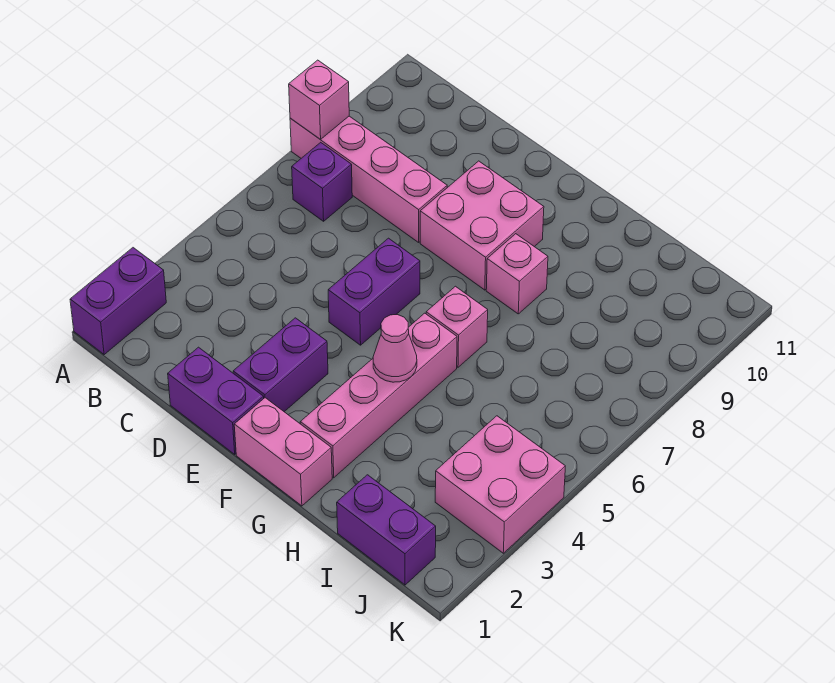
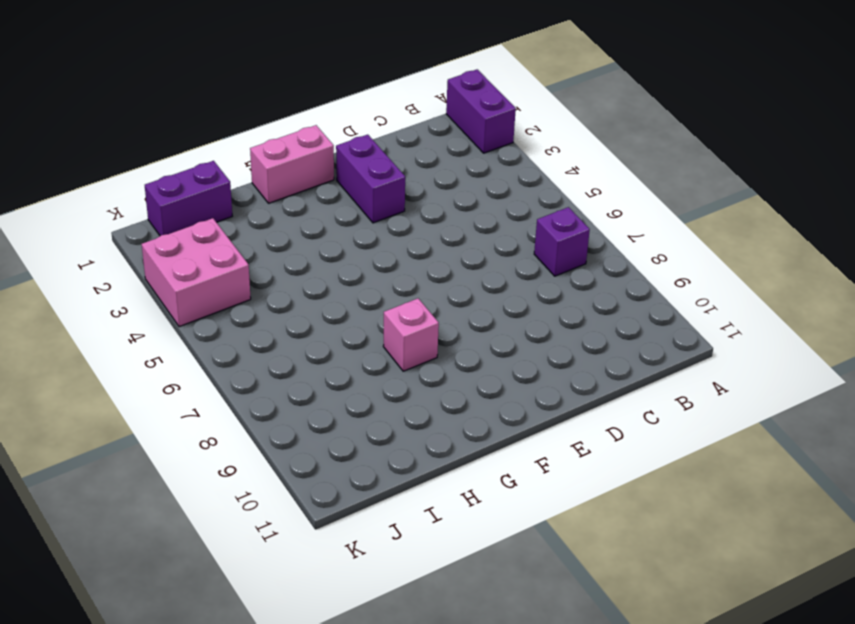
none -> pink 1x4 brick [290,116,447,242]
none -> purple 1x2 brick [168,347,264,454]
none -> purple 1x2 brick [328,238,420,345]

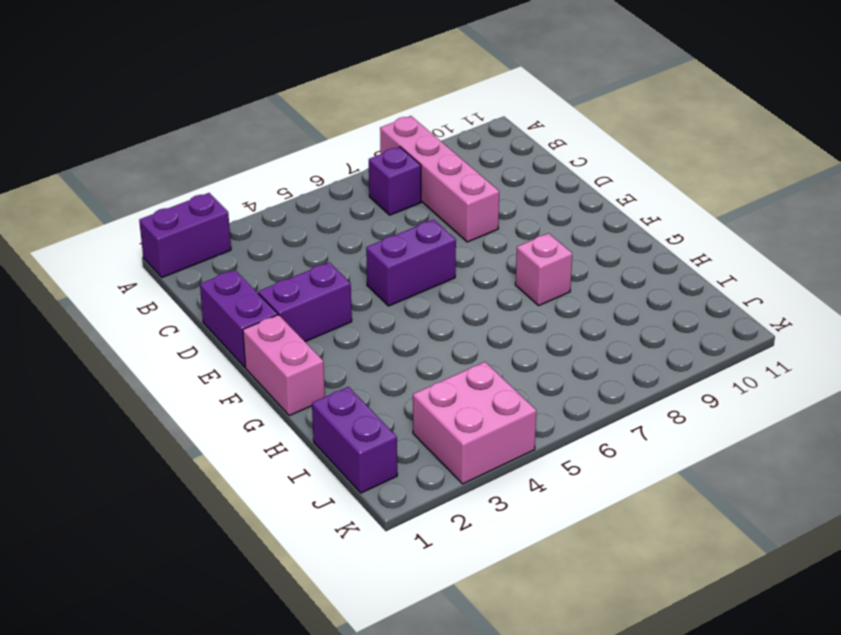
none -> pink 2x2 brick [420,161,544,290]
none -> pink 1x4 brick [300,313,457,478]
none -> pink 1x1 brick [426,286,488,367]

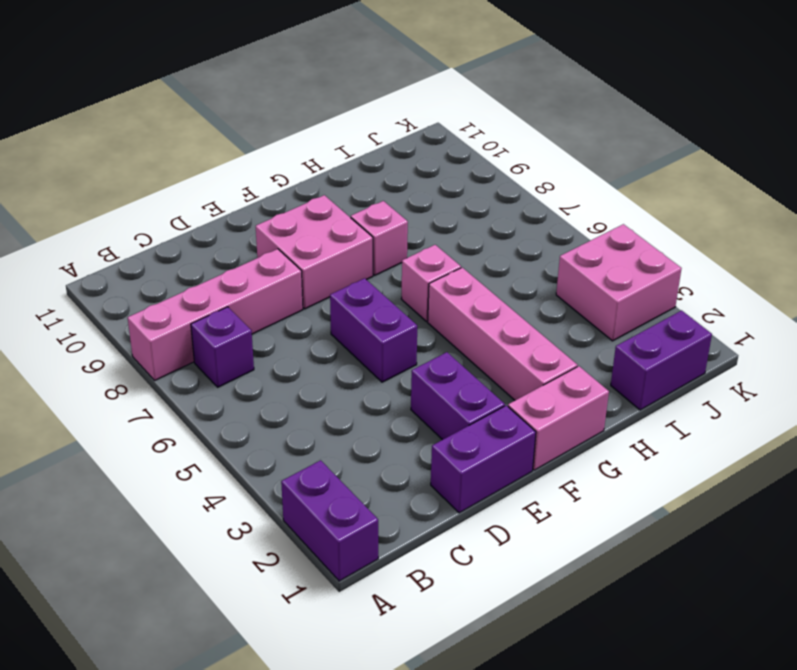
none -> pink 1x1 brick [289,60,349,139]
none -> pink 1x1 cone [373,315,417,382]

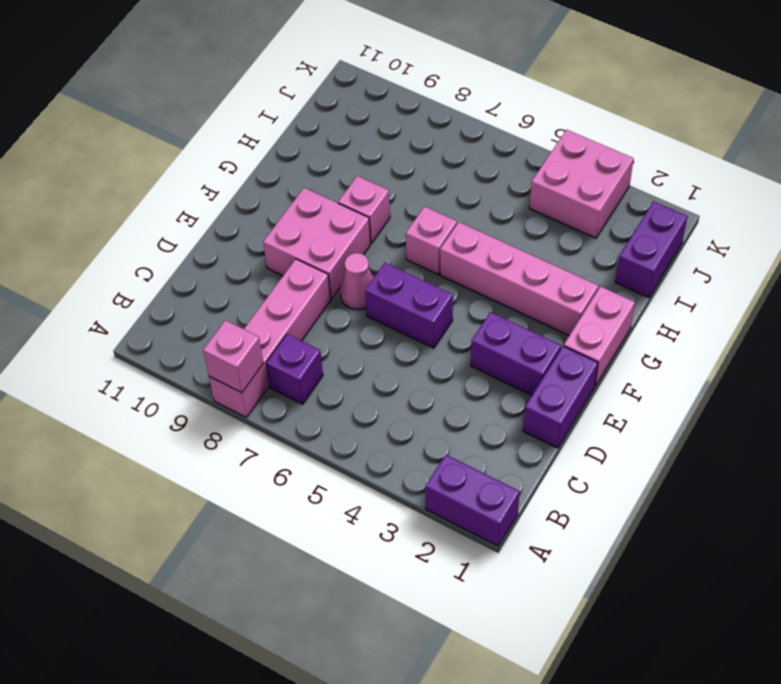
pink 1x1 cone [340,253,373,310] -> pink 1x1 cone moved to [373,315,417,382]

